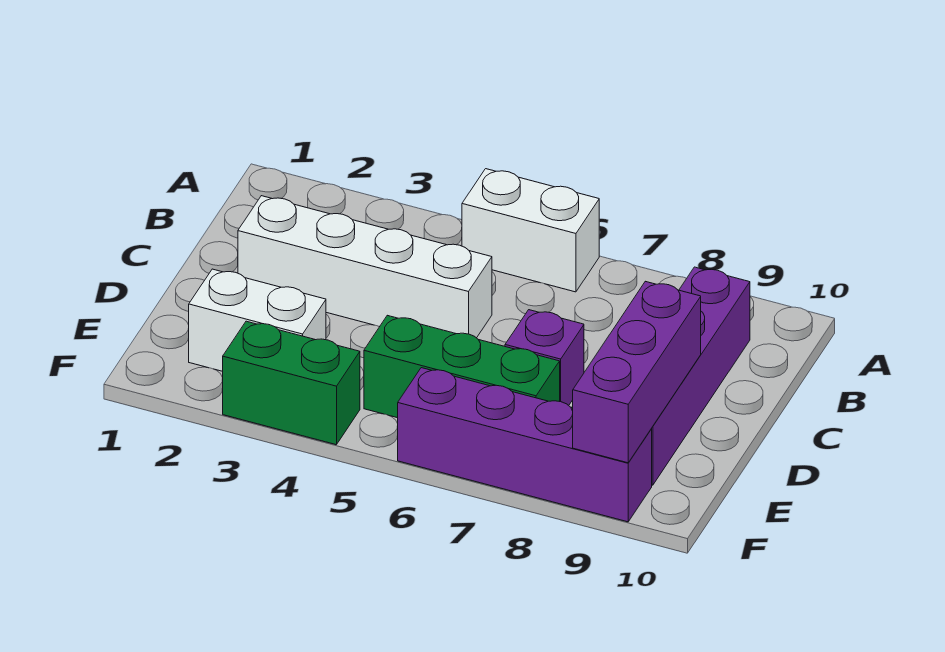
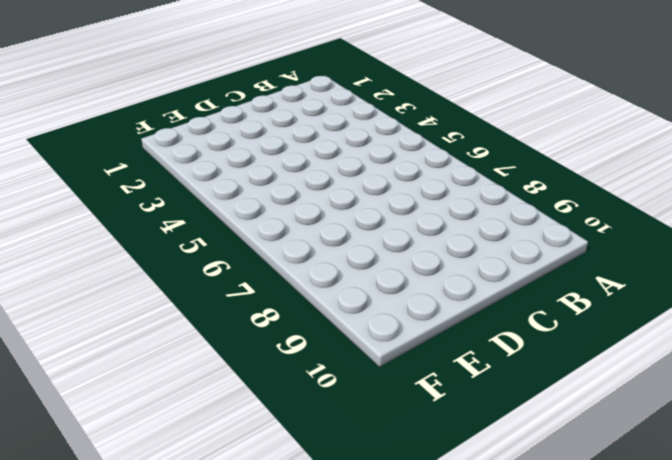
none -> white 1x2 brick [462,169,599,292]
none -> purple 1x4 brick [651,267,750,485]

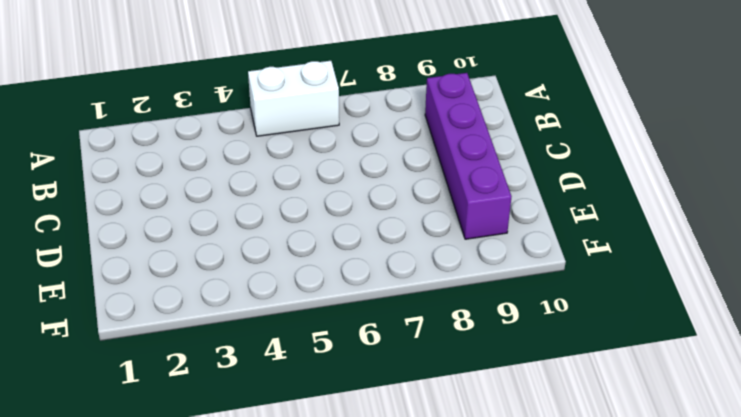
none -> white 1x4 brick [238,196,492,338]
none -> purple 1x1 brick [505,310,584,405]

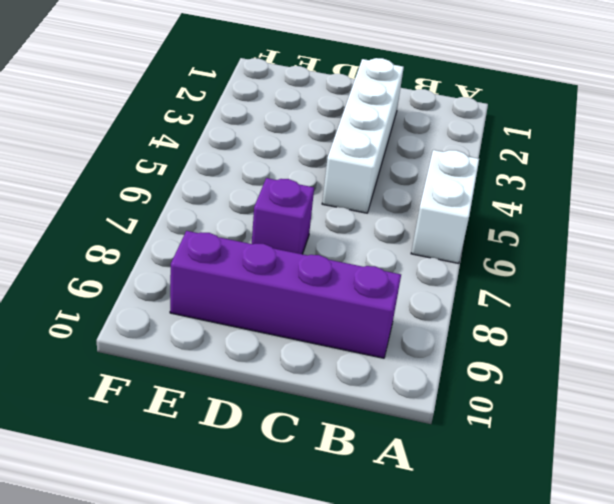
none -> white 1x2 brick [189,269,326,371]
none -> green 1x3 brick [364,315,560,418]

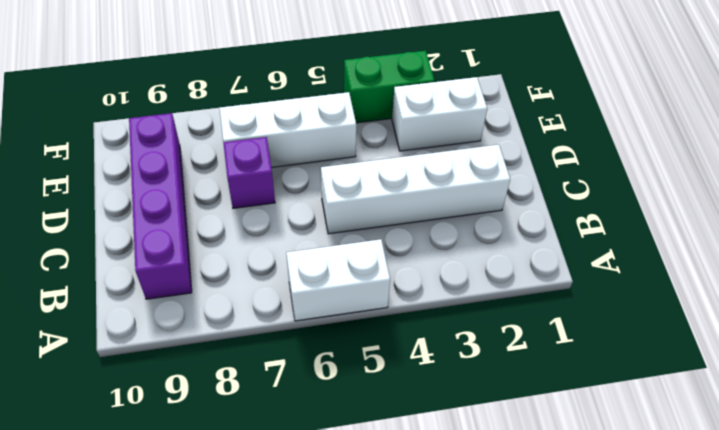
white 1x3 brick [219,92,356,167] -> green 1x3 brick [364,315,560,418]
none -> purple 1x4 brick [398,368,652,522]
none -> purple 1x3 brick [573,281,701,463]

